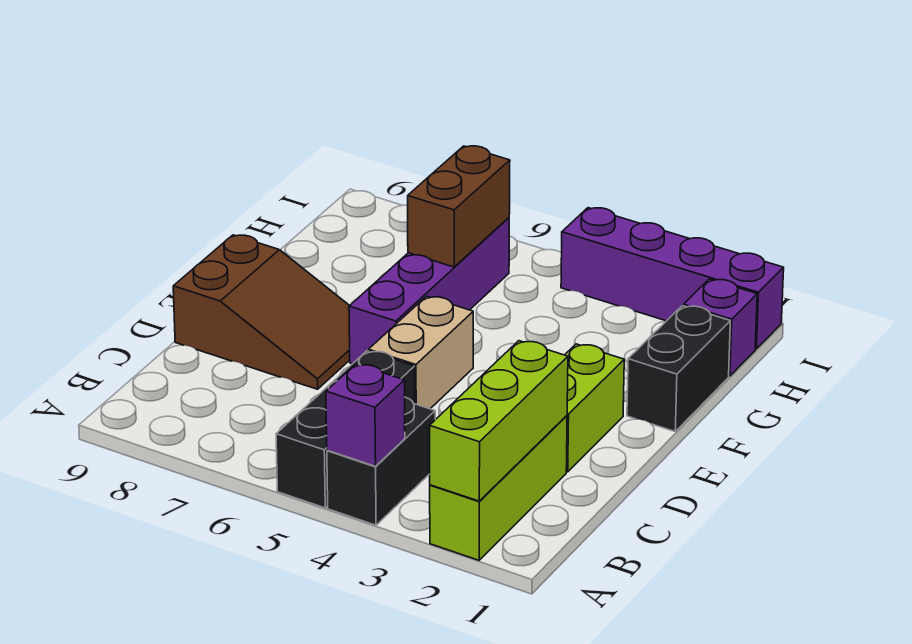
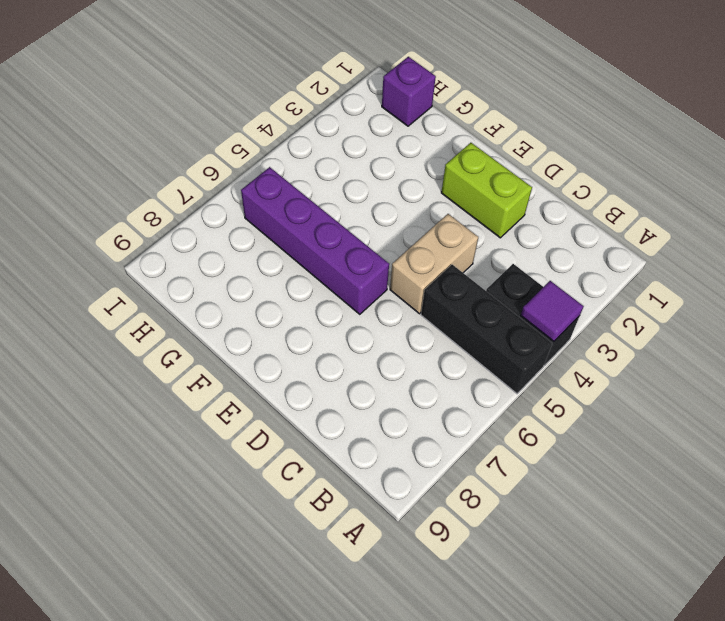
purple 1x1 tile [521,281,584,341] -> purple 1x1 brick [326,364,405,466]
tan 1x2 brick [390,214,478,314] -> tan 1x2 brick turned to [369,296,473,409]
none -> lime 1x3 brick [430,416,567,560]
none -> brown 2x3 slope [173,235,350,389]
none -> black 1x2 brick [627,306,730,431]

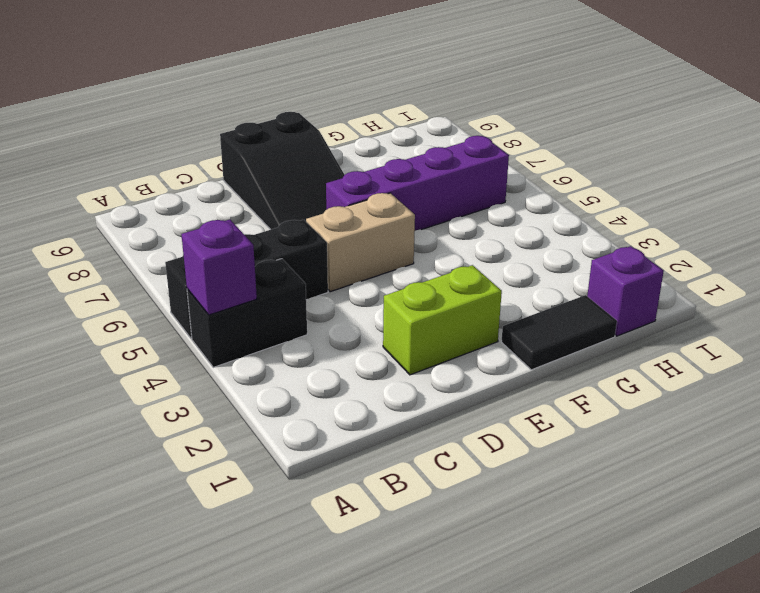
black 2x3 slope [220,112,344,230] -> brown 2x3 slope [173,235,350,389]
black 1x2 tile [501,295,617,370] -> black 1x2 brick [627,306,730,431]
none -> lime 1x3 brick [430,416,567,560]
none -> purple 1x4 brick [561,208,784,349]
none -> lime 1x3 brick [430,341,568,501]

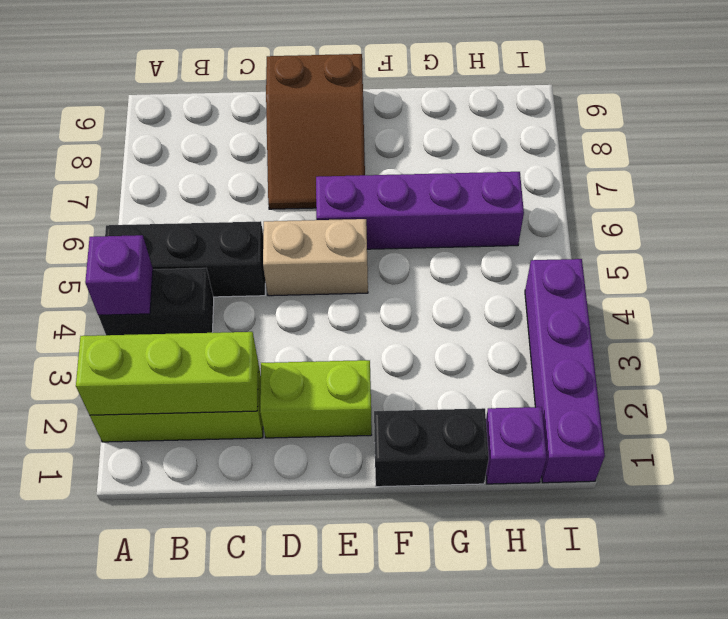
none -> brown 1x2 brick [408,146,510,267]

